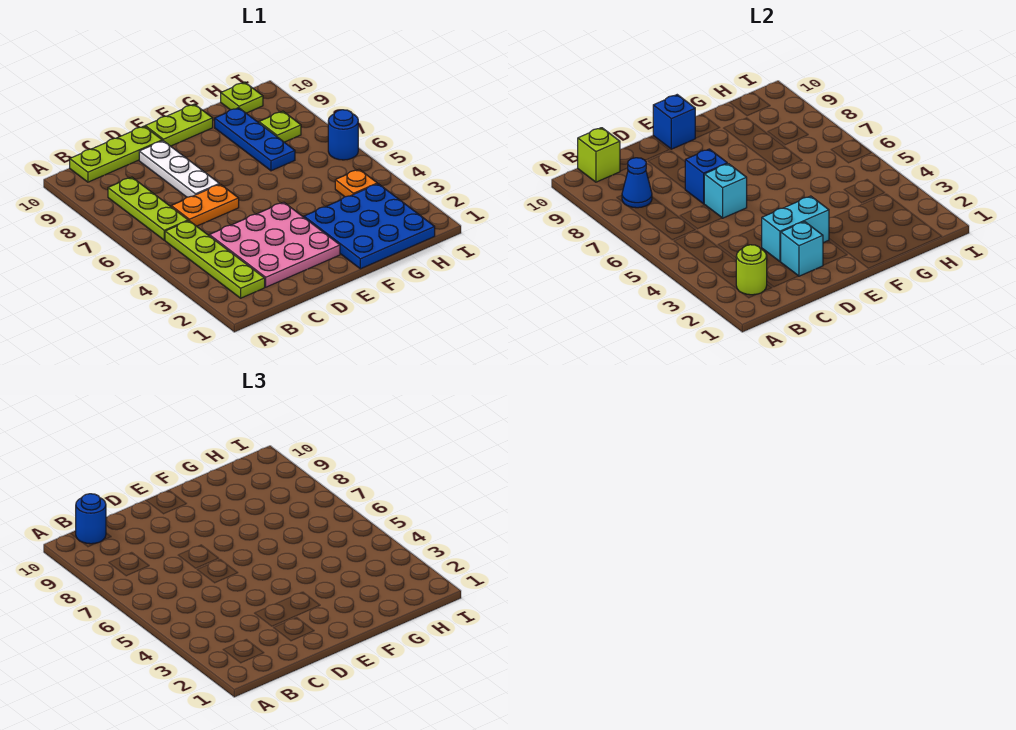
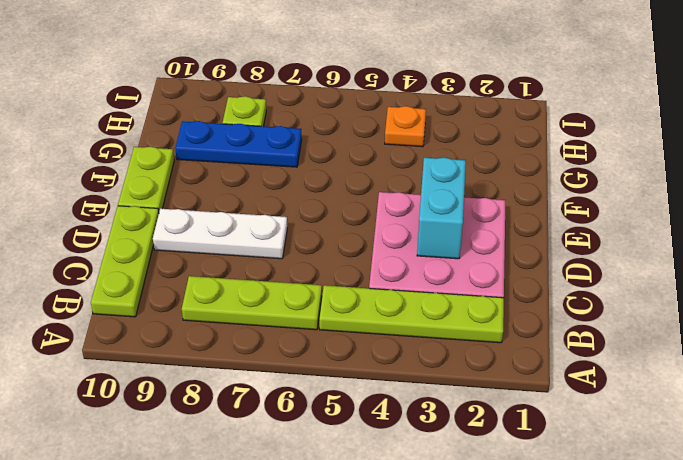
none -> orange 1x2 plate [171,184,239,226]
none -> blue 3x3 plate [304,184,435,269]
none -> lime 1x1 plate [221,82,263,113]

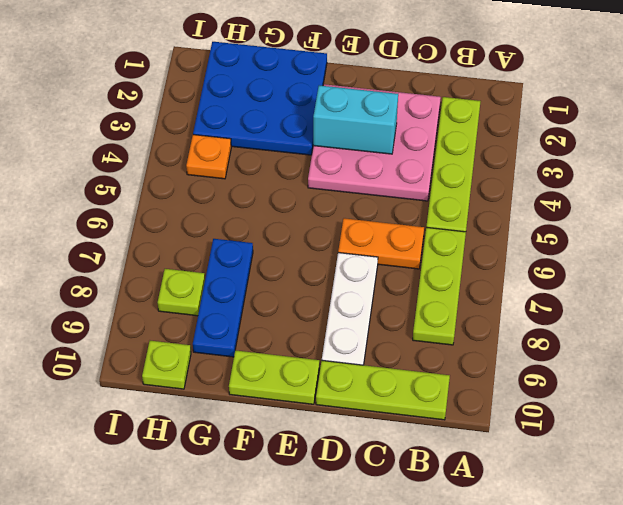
none -> blue 1x1 round brick [328,110,358,160]
none -> lime 1x1 round brick [736,245,767,295]
none -> blue 1x1 cone [622,158,652,208]

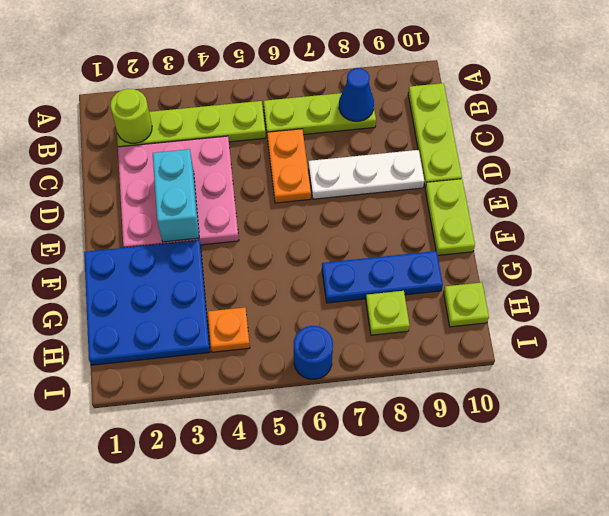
none -> lime 1x1 brick [578,128,620,182]
none -> cyan 1x1 brick [781,222,823,276]
none -> cyan 1x1 brick [704,164,747,218]

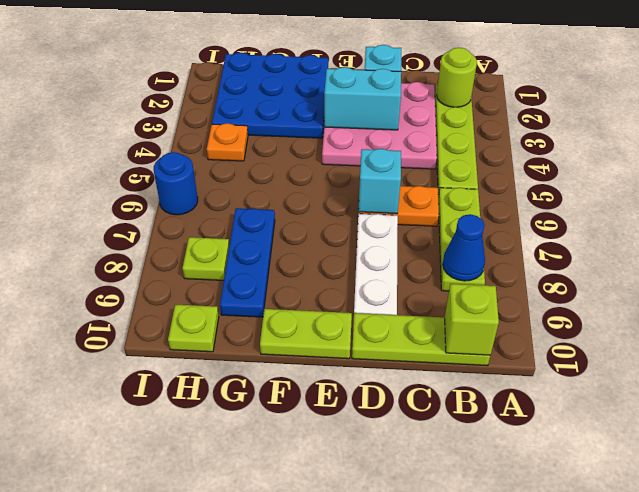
none -> blue 1x1 brick [685,149,727,204]
none -> blue 1x1 brick [653,95,695,149]
none -> blue 1x1 round brick [76,494,106,544]

